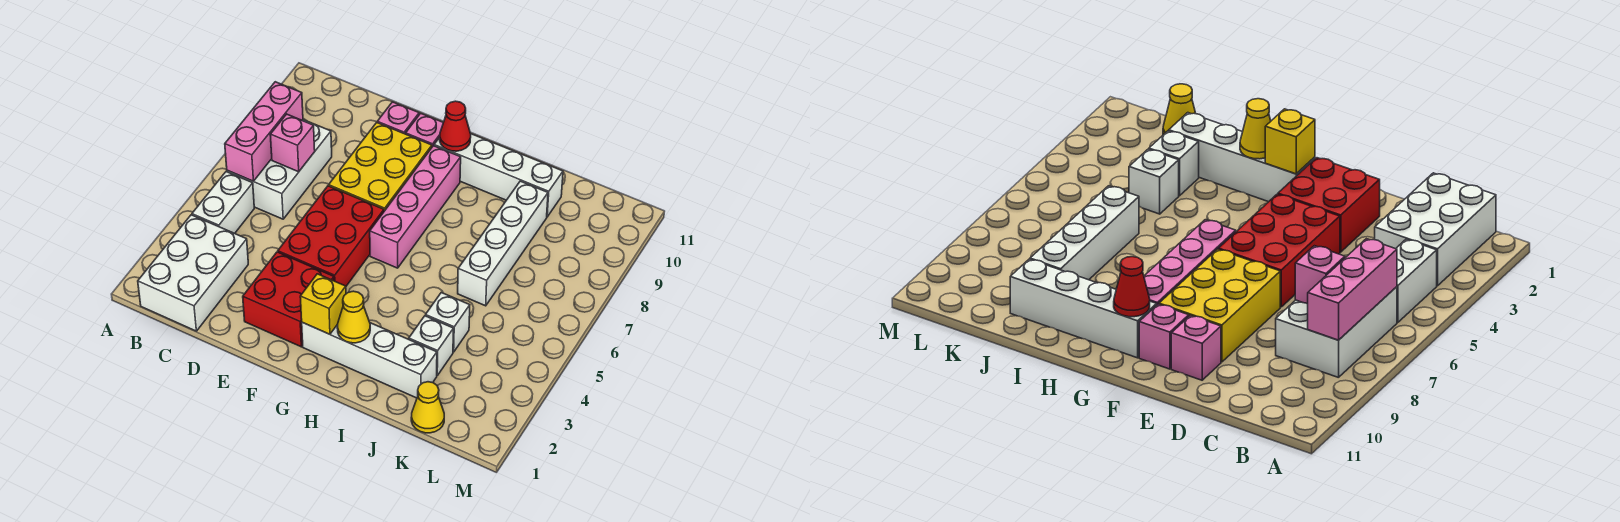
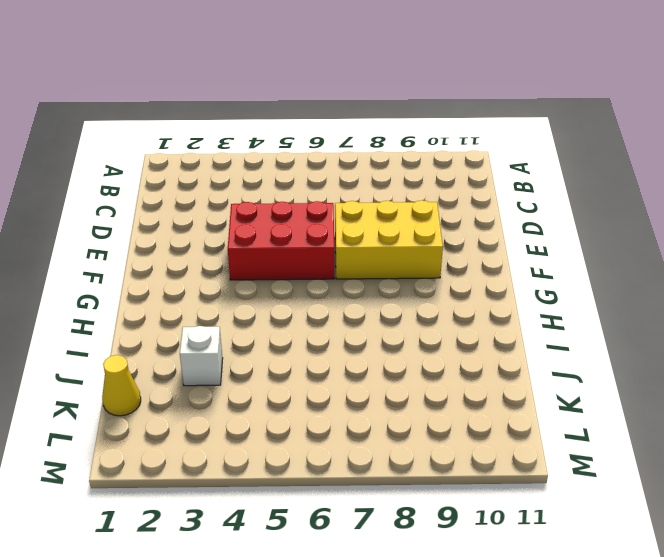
none -> white 2x3 brick [138,215,248,331]
none -> white 1x2 brick [192,172,254,233]
none -> white 2x3 brick [227,120,332,219]

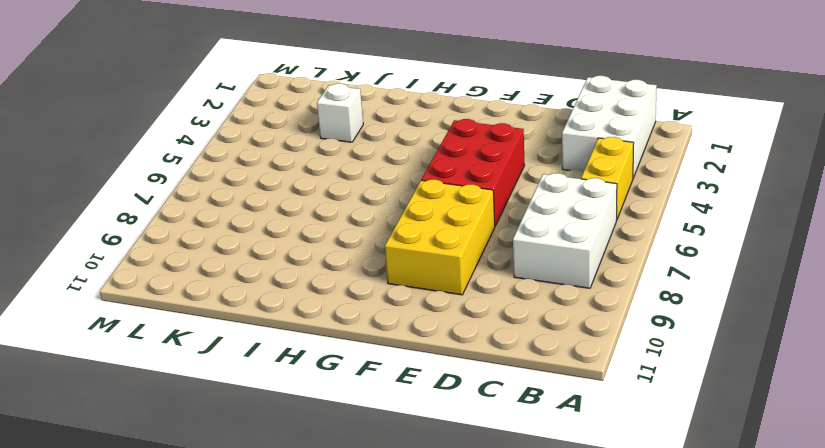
yellow 1x2 brick [581,137,634,219] -> white 1x2 brick [192,172,254,233]
none -> red 2x2 brick [243,252,334,347]
none -> pink 1x1 brick [377,102,419,134]
none -> pink 1x1 brick [406,113,443,147]

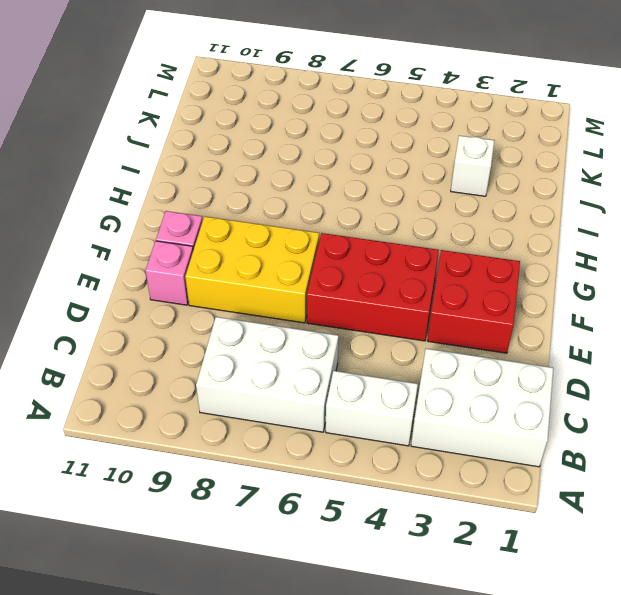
none -> white 1x4 brick [302,323,437,398]
none -> pink 1x4 brick [370,146,461,268]
none -> white 1x4 brick [434,134,563,217]

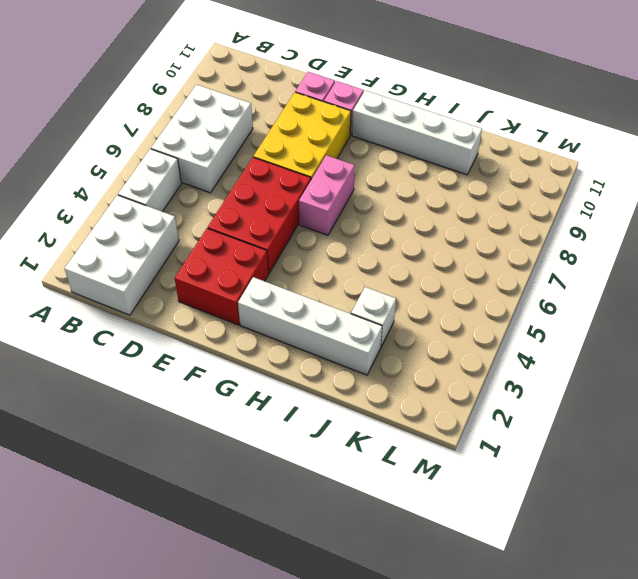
pink 1x2 brick [299,155,355,235] -> pink 1x4 brick [370,146,461,268]
none -> white 1x1 brick [425,293,470,352]
none -> white 1x4 brick [458,181,548,306]
none -> yellow 1x1 cone [411,382,444,433]

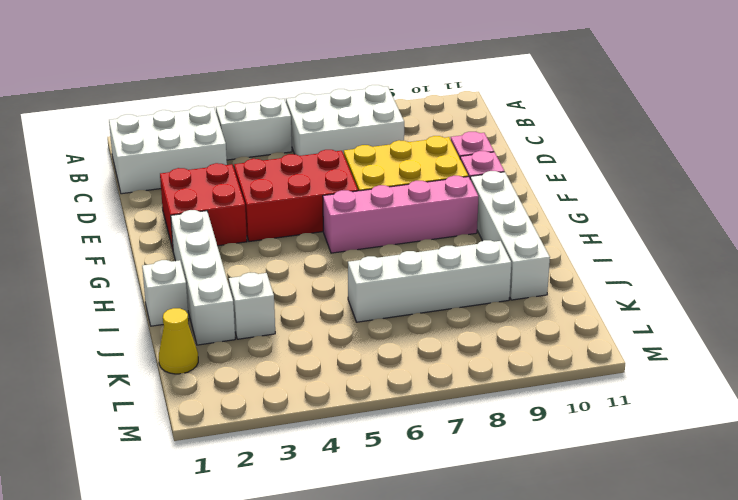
white 1x1 brick [142,260,189,326] -> white 1x1 brick moved to [425,293,470,352]
none -> pink 1x3 brick [225,82,303,181]
none -> pink 1x1 brick [270,114,315,172]
none -> yellow 1x1 brick [300,274,346,334]

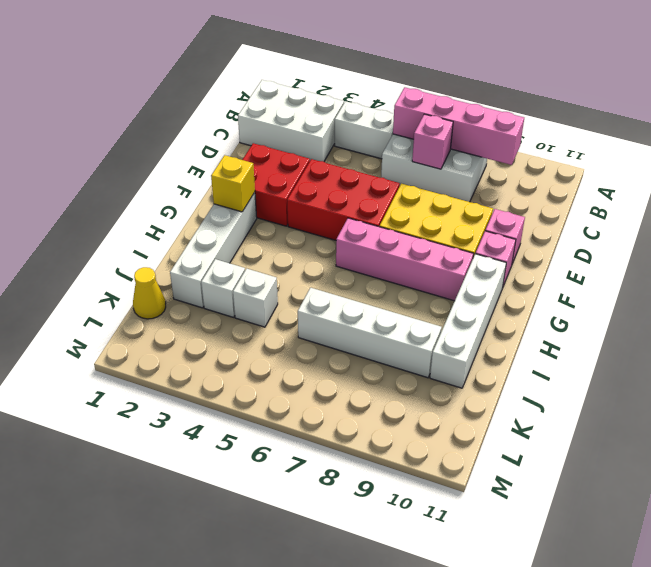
pink 1x4 brick [393,87,524,165] -> pink 1x3 brick [225,82,303,181]
none -> red 1x1 cone [440,101,471,151]
none -> yellow 1x1 cone [337,291,370,343]

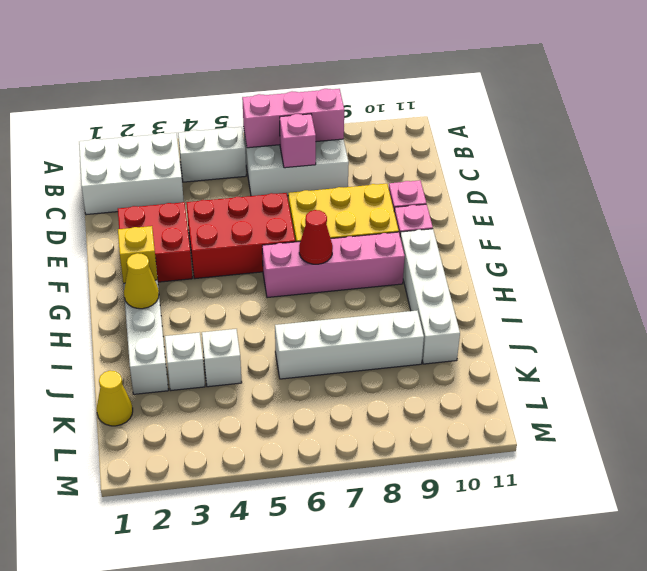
red 1x1 cone [299,210,333,264] -> red 1x1 cone moved to [440,101,471,151]

